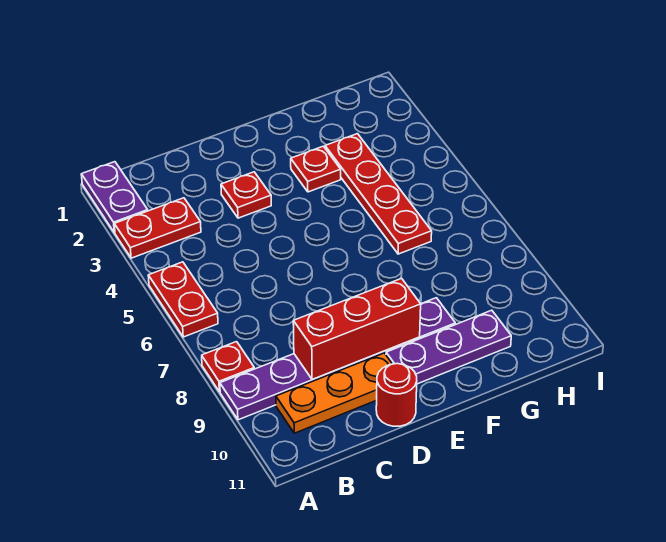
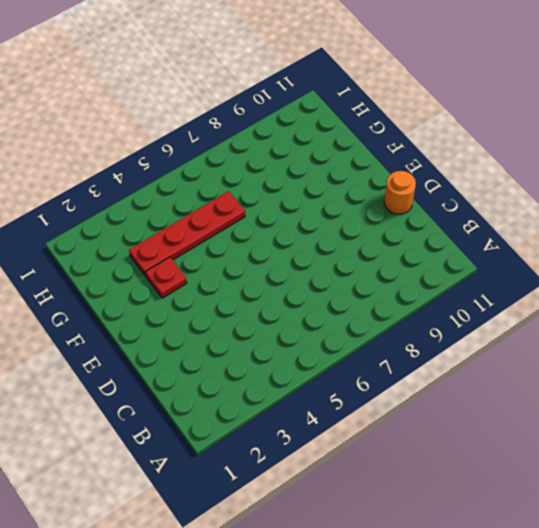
orange 1x1 round brick [384,171,416,214] -> red 1x1 round brick [376,363,417,426]
none -> purple 1x2 plate [81,162,148,233]
none -> red 1x2 plate [114,198,201,258]
none -> red 1x2 plate [148,262,218,337]

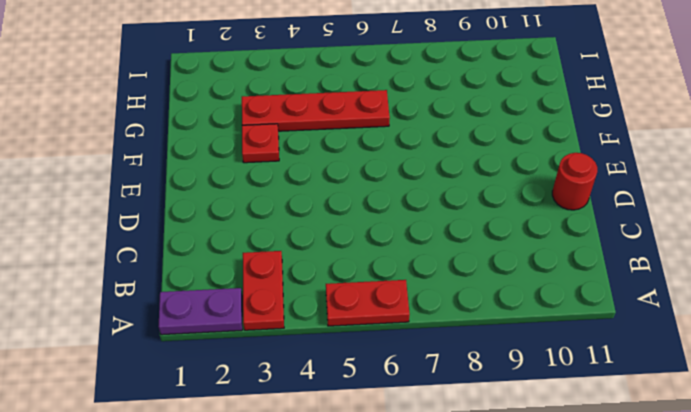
none -> red 1x1 plate [202,342,254,392]
none -> purple 1x6 plate [220,298,455,420]
none -> orange 1x3 plate [276,353,392,433]

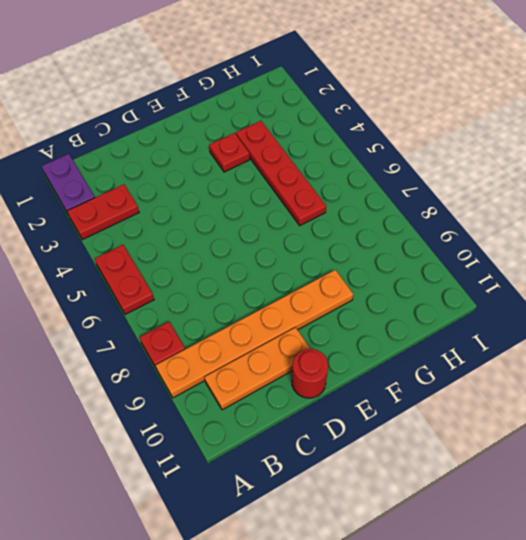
orange 1x6 plate [156,270,353,398] -> purple 1x6 plate [220,298,455,420]
none -> red 1x1 plate [221,172,271,218]
none -> purple 1x3 plate [386,310,511,384]
none -> red 1x3 brick [293,278,421,380]

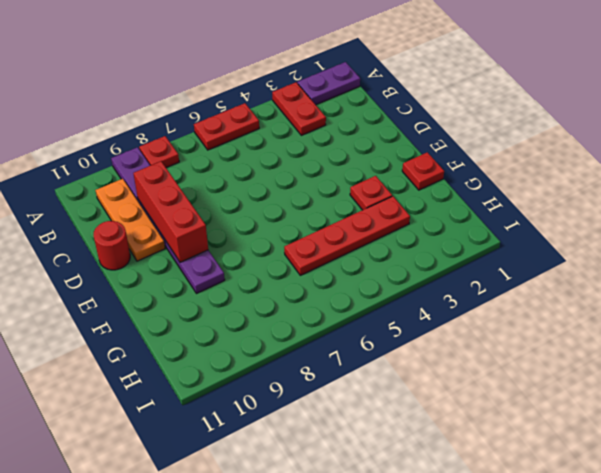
red 1x1 plate [402,152,444,190] -> red 1x1 plate moved to [221,172,271,218]
none -> purple 1x3 plate [386,310,511,384]

